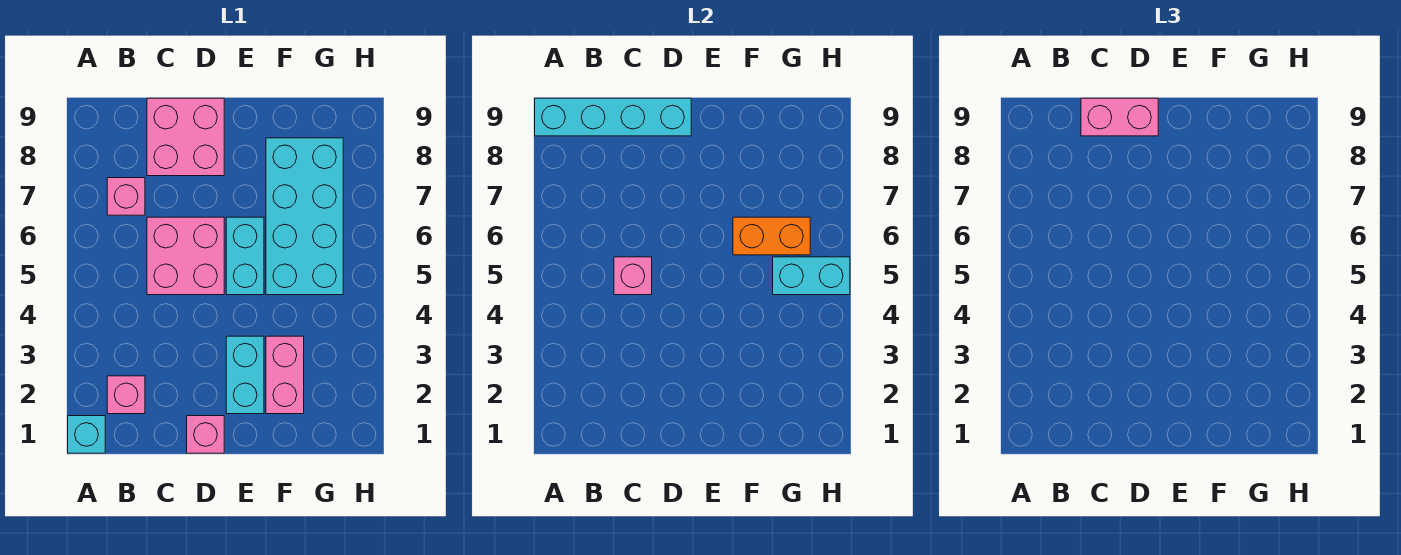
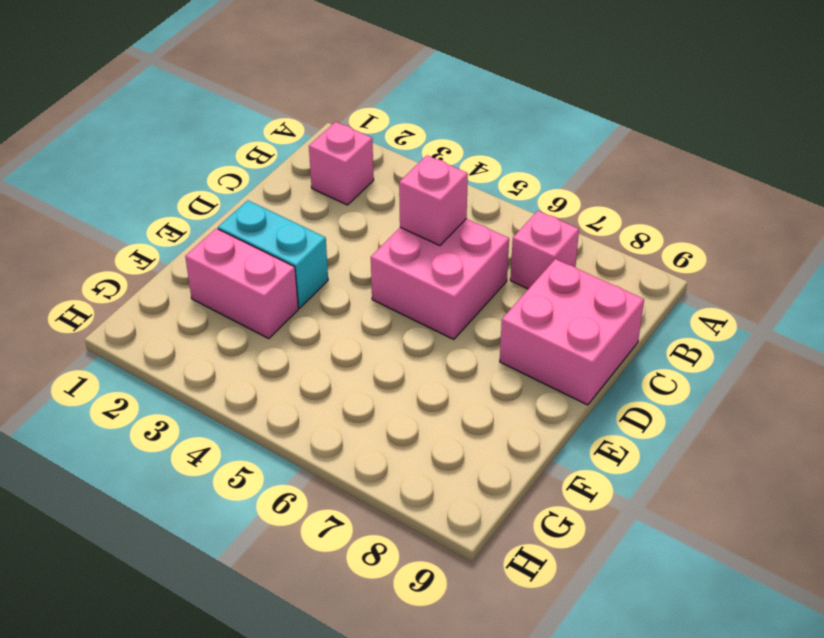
none -> cyan 1x1 brick [68,416,105,453]
none -> pink 1x1 brick [187,416,224,453]
none -> cyan 1x2 brick [226,217,264,295]

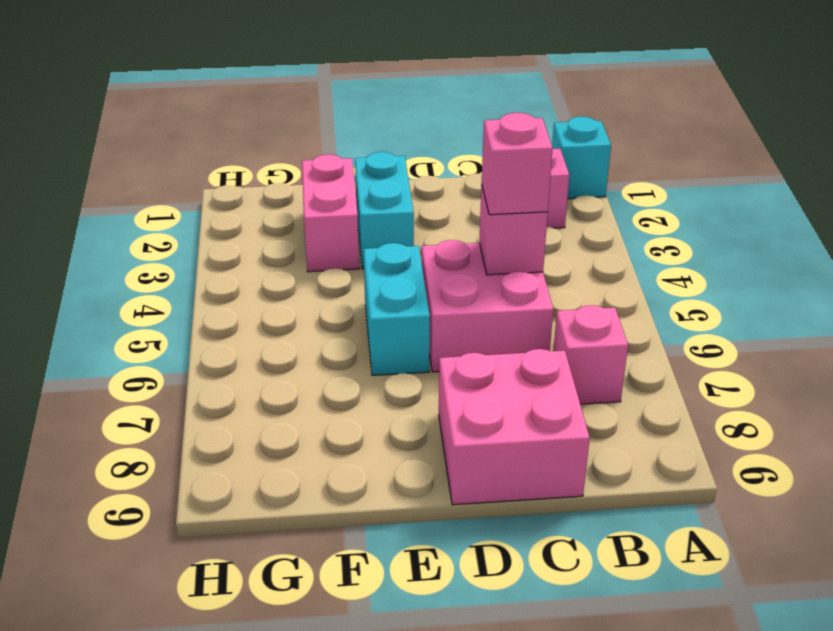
pink 1x1 brick [482,113,553,215] -> pink 1x1 brick moved to [187,416,224,453]
none -> cyan 2x4 brick [266,138,343,295]
none -> cyan 1x4 brick [535,98,691,136]
none -> orange 1x2 brick [733,217,810,255]

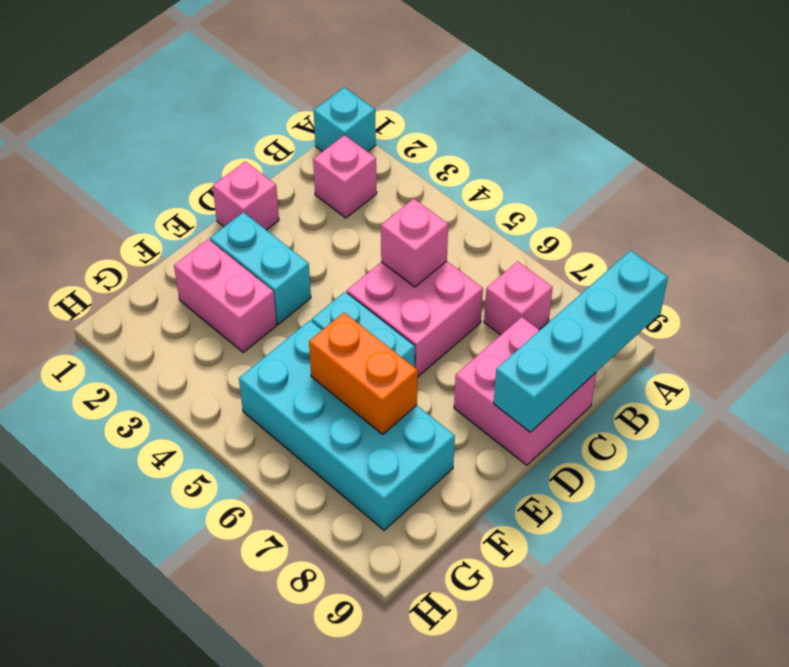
orange 1x2 brick [309,313,418,434] -> orange 1x2 brick turned to [733,217,810,255]
none -> cyan 1x2 brick [773,257,850,295]
none -> pink 1x2 brick [1081,98,1158,136]

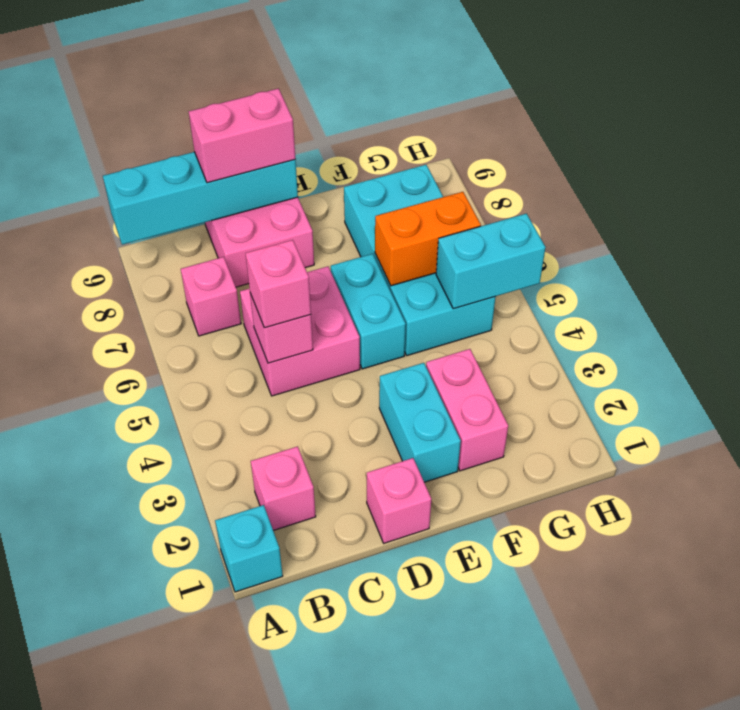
pink 1x1 brick [245,240,311,328] -> none

